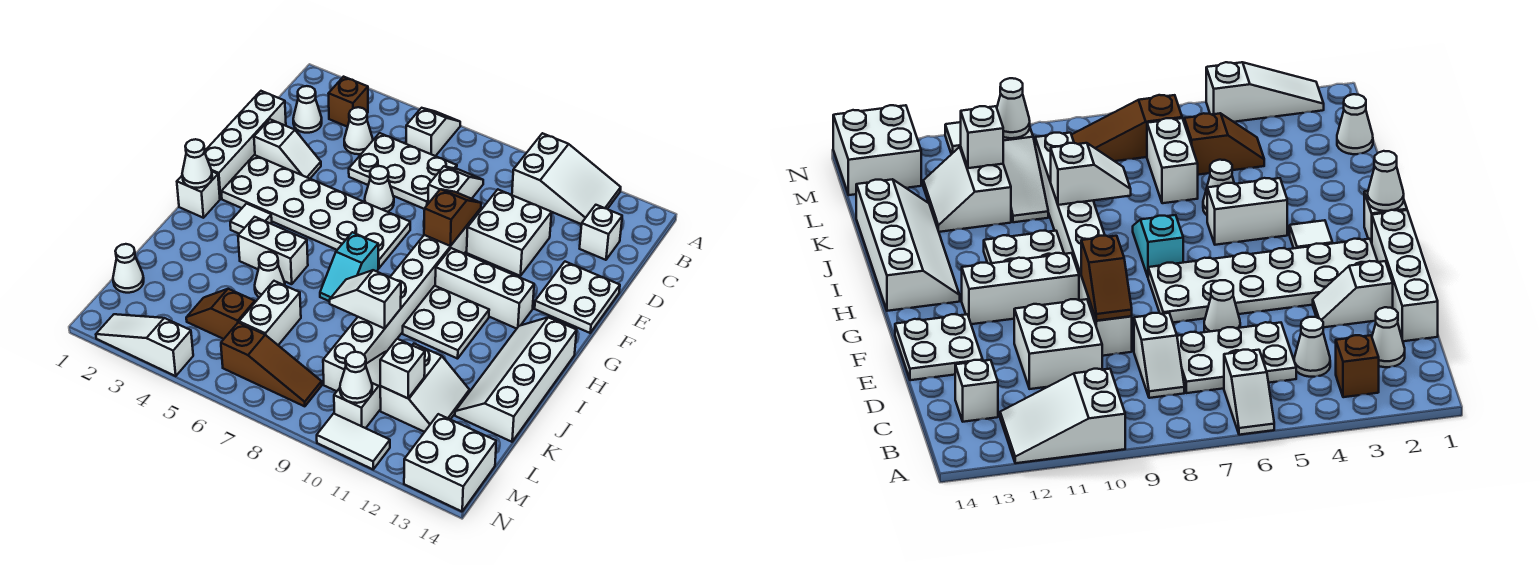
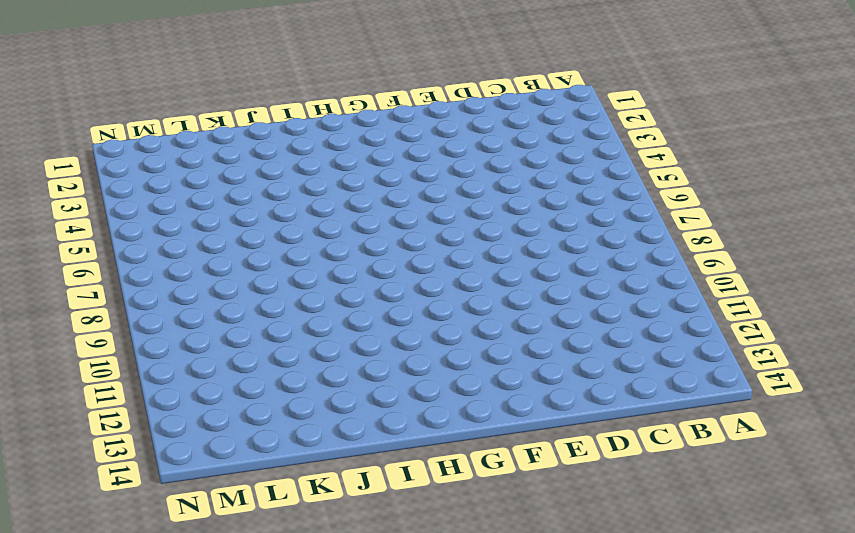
none -> white 1x2 slope [406,108,460,156]
none -> white 2x3 slope [512,133,621,224]
none -> brown 1x1 brick [329,77,368,127]
none -> white 1x1 cone [293,86,322,133]

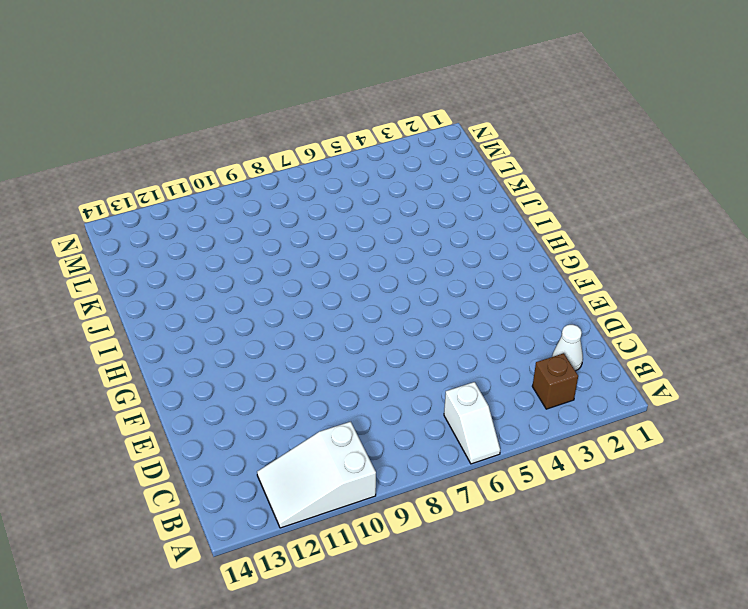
none -> white 1x1 cone [344,107,373,154]
none -> white 2x3 plate [349,133,457,209]
none -> white 1x2 slope [428,166,483,204]
none -> white 1x1 brick [580,205,622,260]

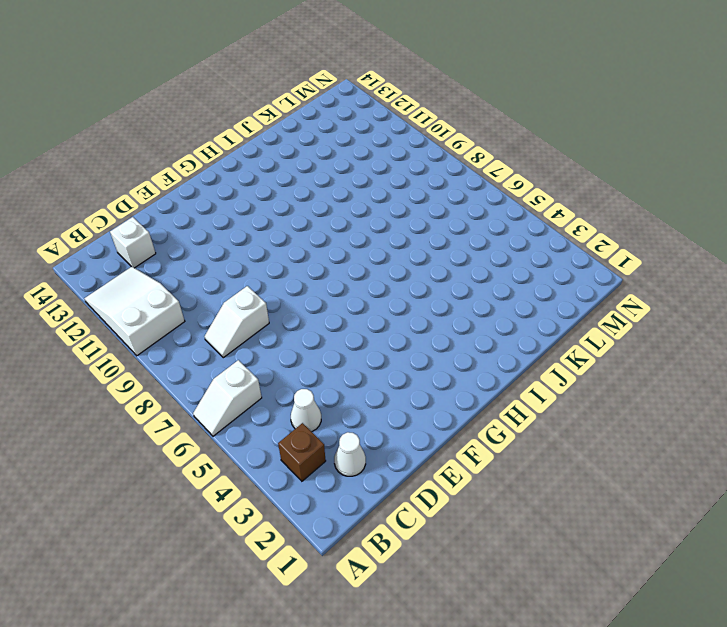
none -> white 2x3 plate [349,133,457,209]
none -> white 1x4 brick [205,91,286,199]
none -> white 2x2 brick [467,190,552,276]
none -> white 1x2 slope [254,119,321,179]

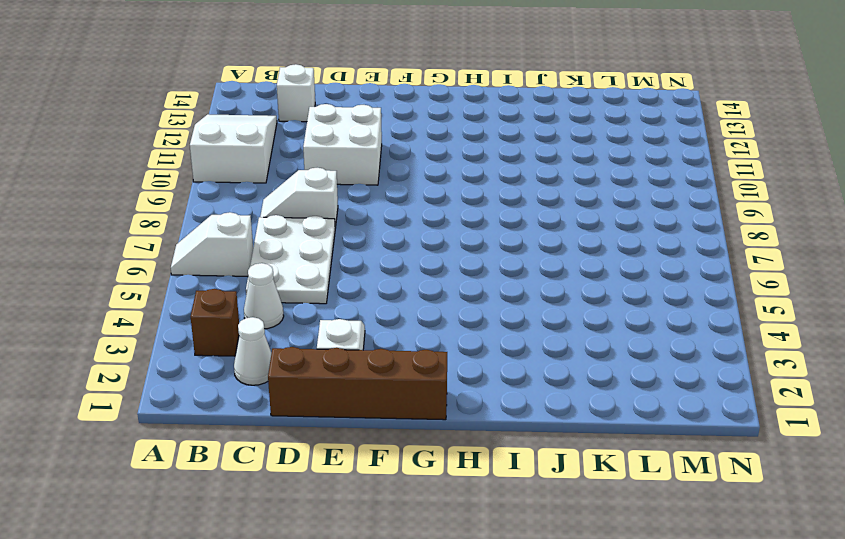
brown 1x4 brick [268,347,447,420] -> white 1x4 brick [205,91,286,199]
none -> white 1x1 cone [365,166,394,212]
none -> white 1x8 brick [323,208,481,391]
none -> white 2x2 plate [535,262,620,333]
none -> white 2x6 plate [221,155,410,268]

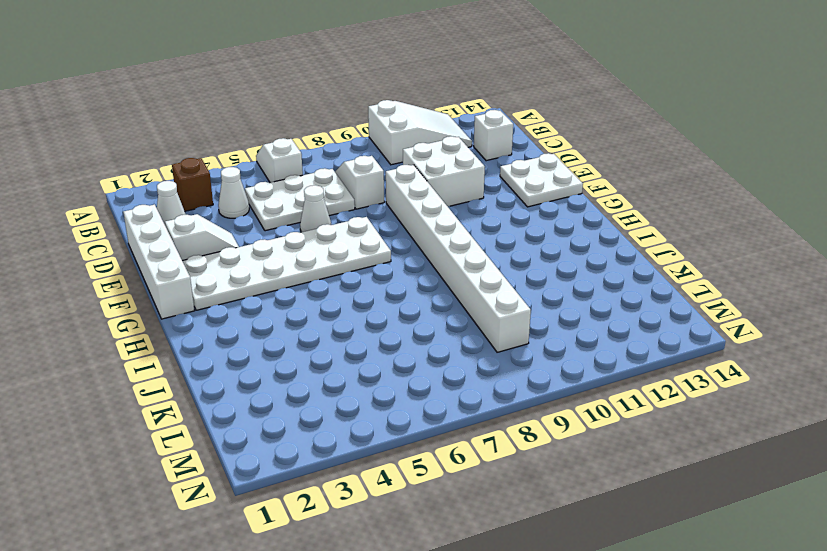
none -> white 1x3 brick [435,248,534,329]
none -> white 1x1 brick [177,172,220,218]
none -> white 1x1 tile [230,204,272,234]
none -> cyan 1x2 slope [320,232,378,301]

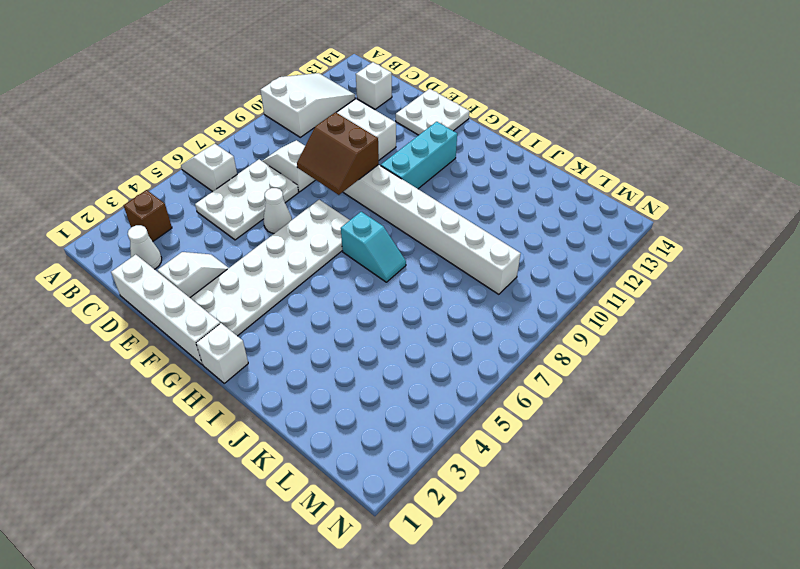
brown 2x2 slope [297,112,379,195] -> brown 1x2 slope [424,189,481,246]
cyan 1x3 brick [380,122,457,189] -> white 1x3 brick [435,248,534,329]
none -> white 1x1 cone [344,107,373,154]
none -> white 1x1 tile [230,204,272,234]
none -> white 2x2 plate [403,286,489,359]
none -> white 2x4 slope [455,317,577,442]

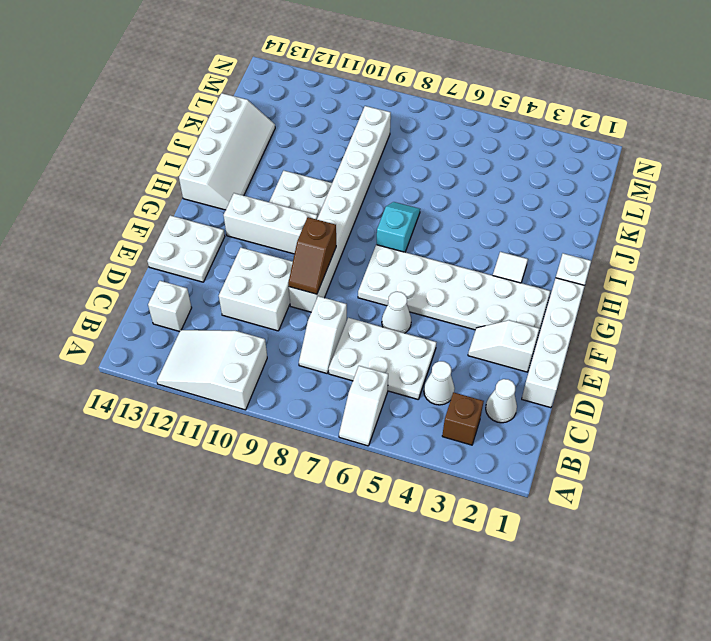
none -> white 1x2 brick [238,217,308,284]
none -> white 1x1 cone [255,252,285,297]
none -> white 1x2 brick [239,281,301,345]
none -> white 1x3 slope [334,352,386,428]

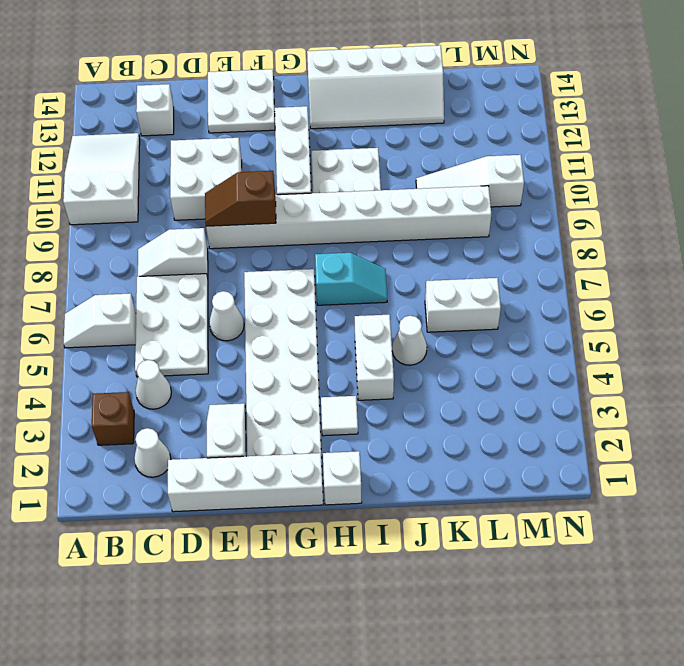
none -> white 2x2 slope [380,344,469,432]
none -> white 1x1 cone [113,244,144,293]
none -> brown 1x2 slope [186,289,255,339]
none -> brown 1x3 slope [221,322,322,406]

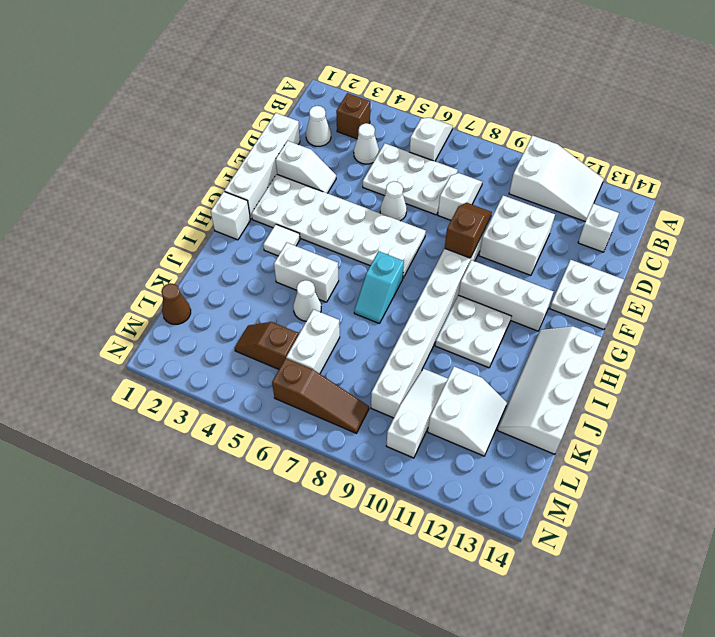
brown 1x1 cone [161,283,191,324] -> white 1x1 cone [113,244,144,293]
none -> white 2x2 brick [404,414,496,511]
none -> white 1x3 slope [96,314,193,376]
none -> white 1x2 tile [317,414,390,469]
none -> white 1x1 cone [182,139,212,188]

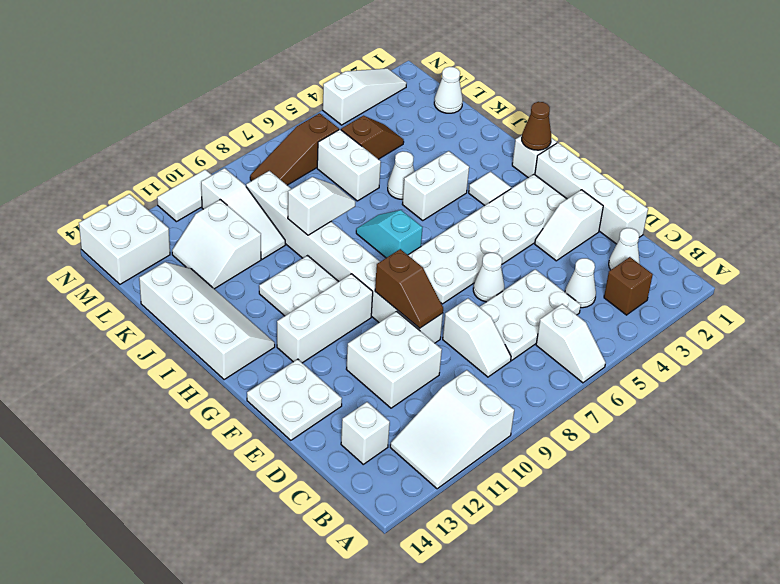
brown 1x1 cone [522,102,551,150] -> white 1x1 cone [182,139,212,188]
none -> white 1x1 brick [380,339,425,398]
none -> white 1x1 cone [340,352,372,403]

